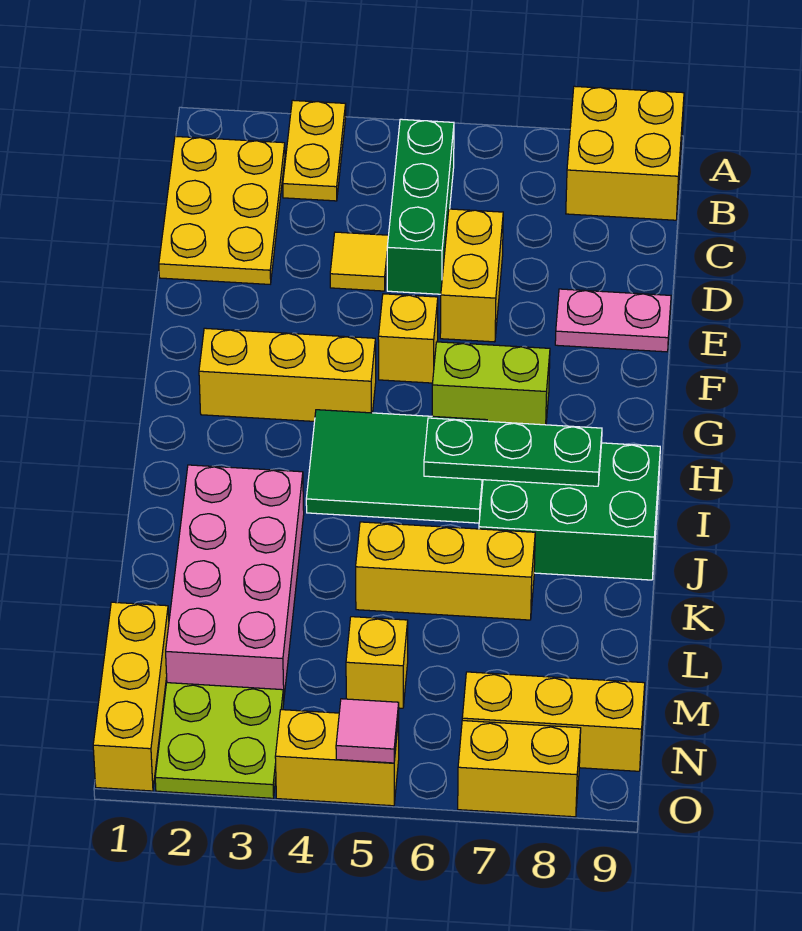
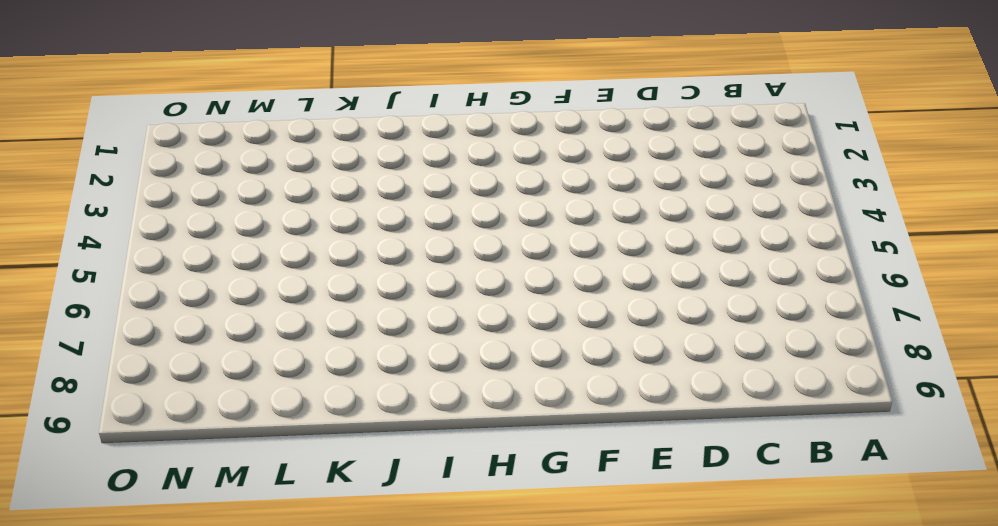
none -> yellow 1x2 plate [283,100,346,201]
none -> yellow 2x2 brick [566,86,684,220]
none -> yellow 2x3 plate [159,136,285,284]

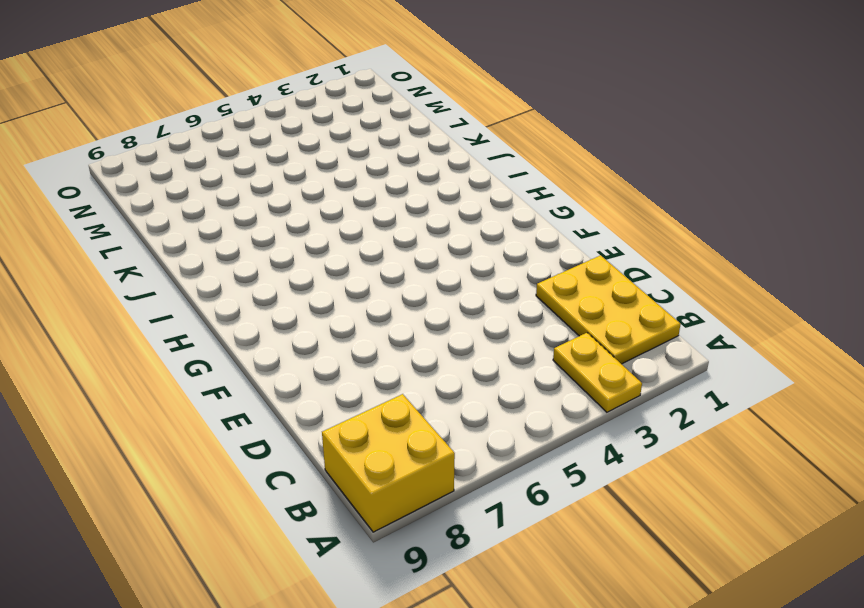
none -> green 1x3 brick [387,119,454,294]
none -> yellow 1x1 tile [330,232,388,291]
none -> yellow 1x2 brick [440,209,503,342]

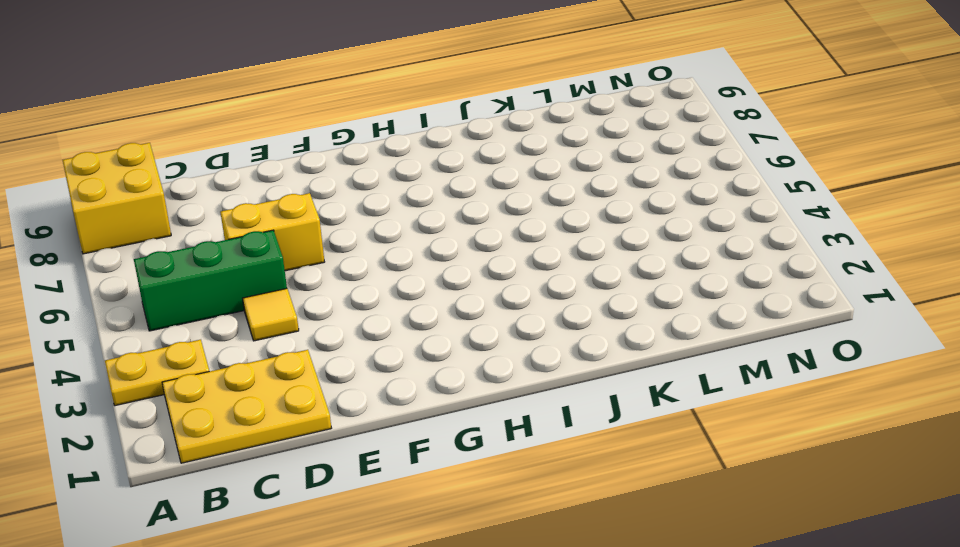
none -> pink 1x2 plate [555,289,671,352]
none -> yellow 1x1 brick [378,294,438,383]
none -> yellow 1x3 brick [199,328,376,421]

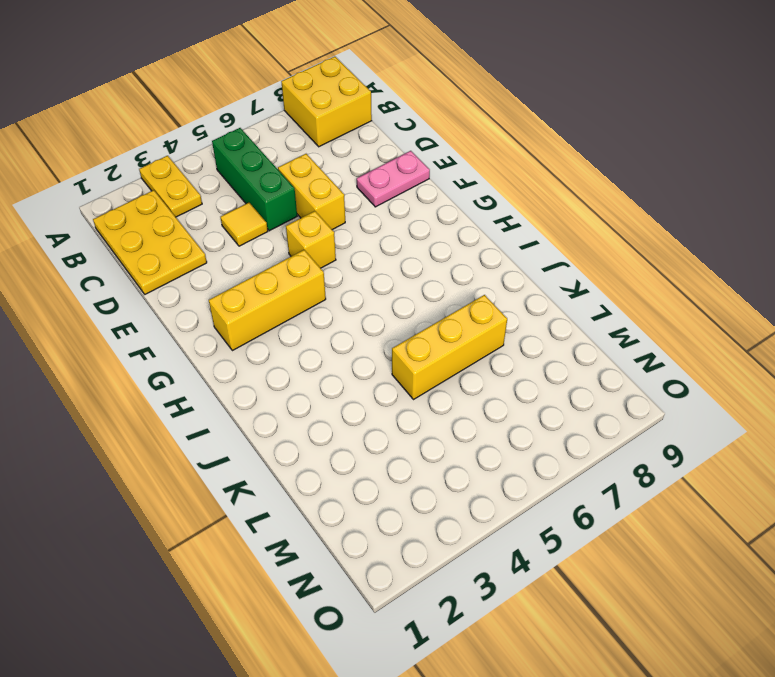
none -> lime 1x2 brick [432,342,550,425]
none -> green 2x3 tile [306,410,487,523]
none -> green 2x3 brick [479,443,660,580]

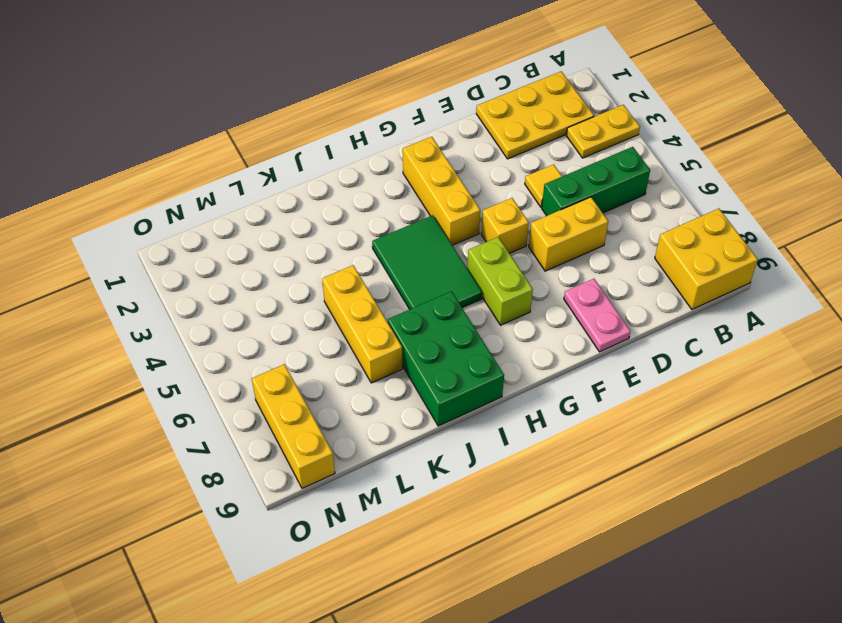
none -> pink 2x4 brick [166,465,304,698]
none -> yellow 1x3 brick [93,602,169,791]
none -> yellow 1x1 brick [346,617,408,708]

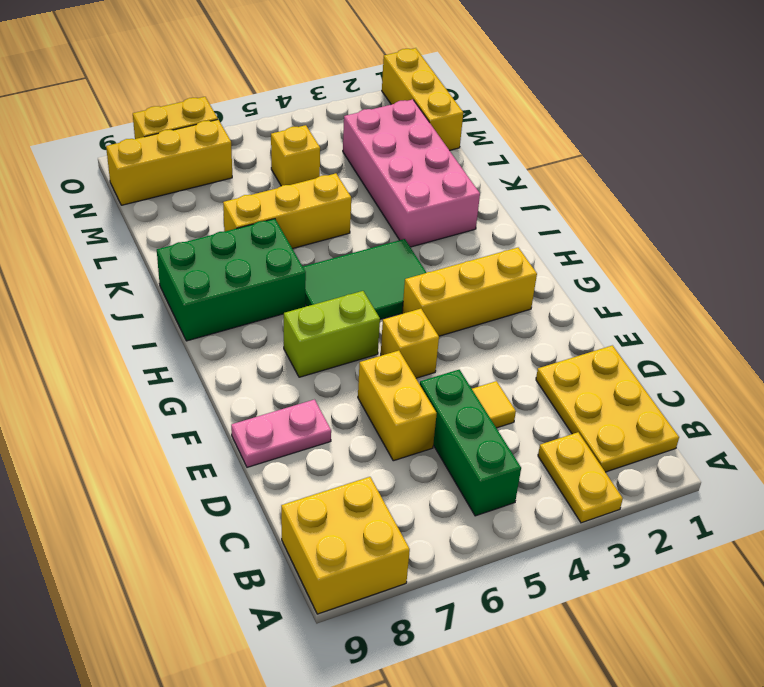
none -> lime 2x2 plate [155,683,284,798]
none -> yellow 1x2 brick [275,710,399,806]
none -> green 1x3 plate [424,418,602,486]

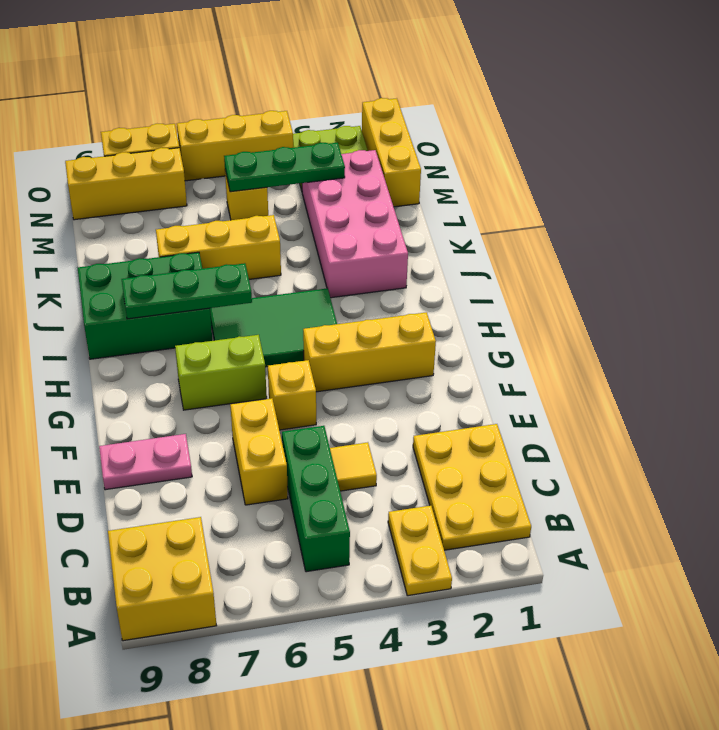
green 1x3 plate [224,143,345,192] -> none
yellow 1x3 brick [177,111,293,181] -> yellow 1x2 brick [275,710,399,806]
none -> pink 1x1 tile [336,699,399,763]

